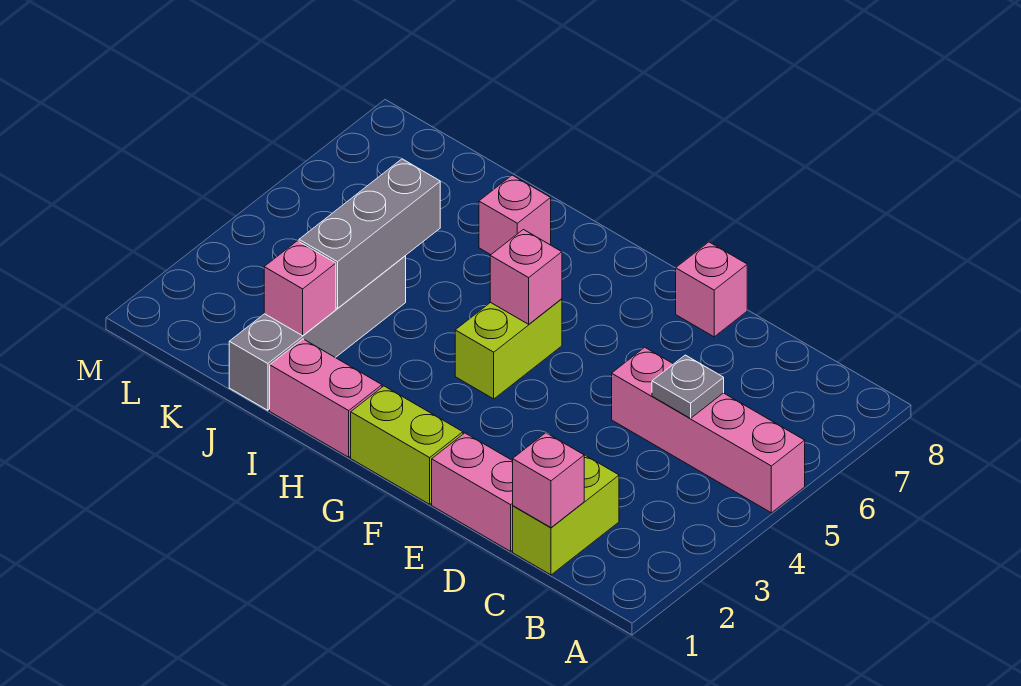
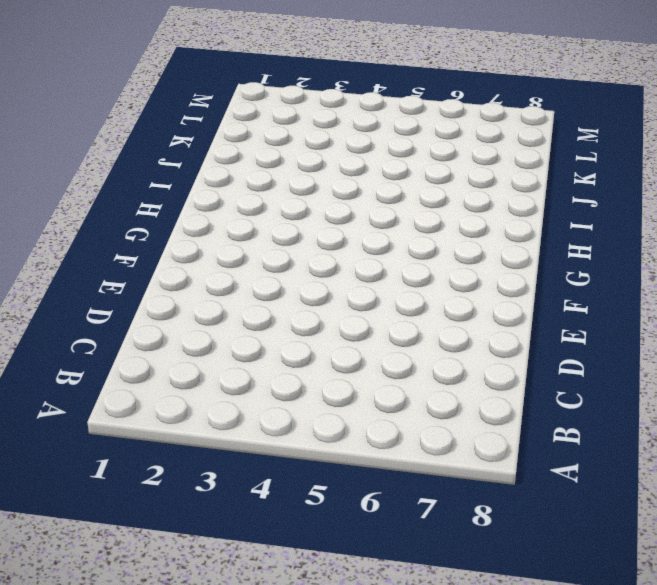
none -> pink 1x4 brick [612,347,805,513]
none -> lime 1x2 brick [513,455,619,575]
none -> pink 1x2 brick [432,433,513,551]

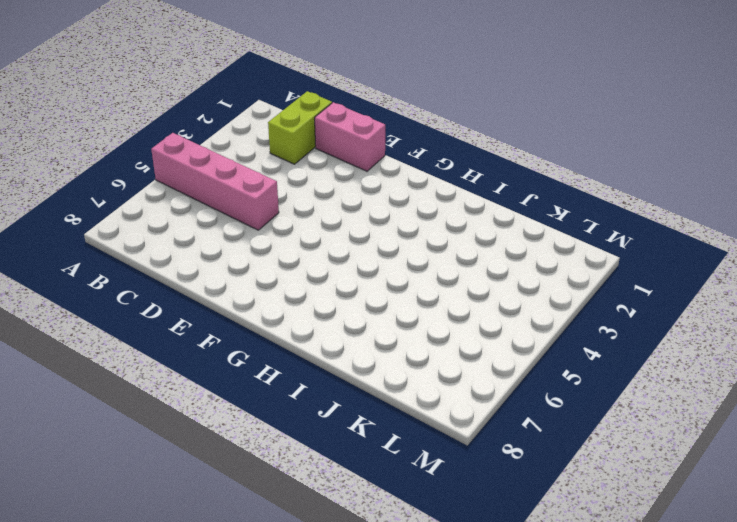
none -> pink 1x1 brick [676,242,747,337]
none -> lime 1x2 brick [351,386,463,504]
none -> lime 1x2 brick [455,299,562,399]

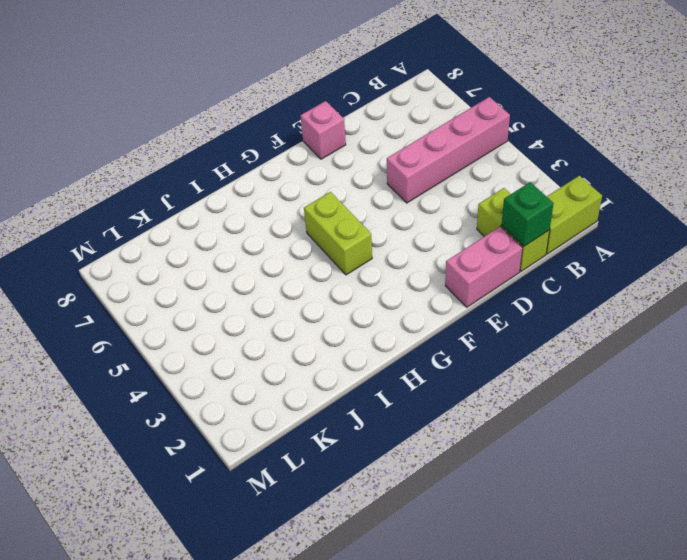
lime 1x2 brick [546,176,602,254] -> lime 1x2 brick moved to [351,386,463,504]
green 1x1 brick [502,182,554,246] -> pink 1x1 brick [513,433,584,528]
none -> pink 1x2 brick [270,339,382,457]
none -> pink 1x1 brick [479,175,551,255]
none -> grey 1x4 brick [229,256,406,410]

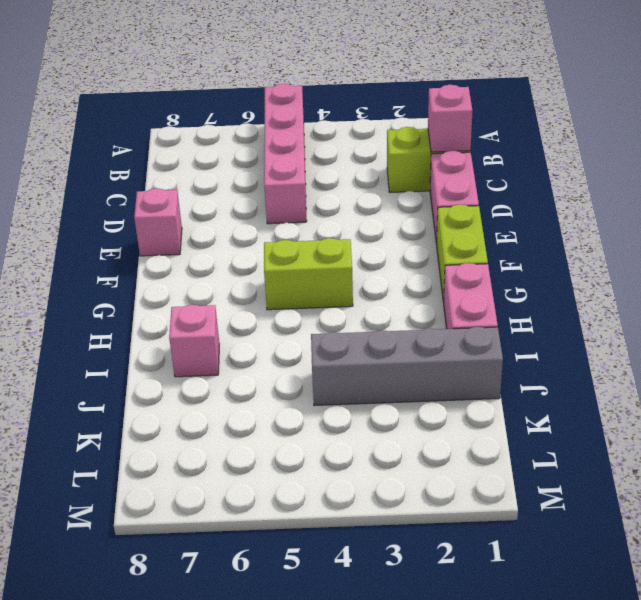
none -> grey 1x1 plate [652,355,724,418]
none -> pink 1x1 brick [490,230,562,324]
none -> pink 1x1 brick [264,241,336,336]

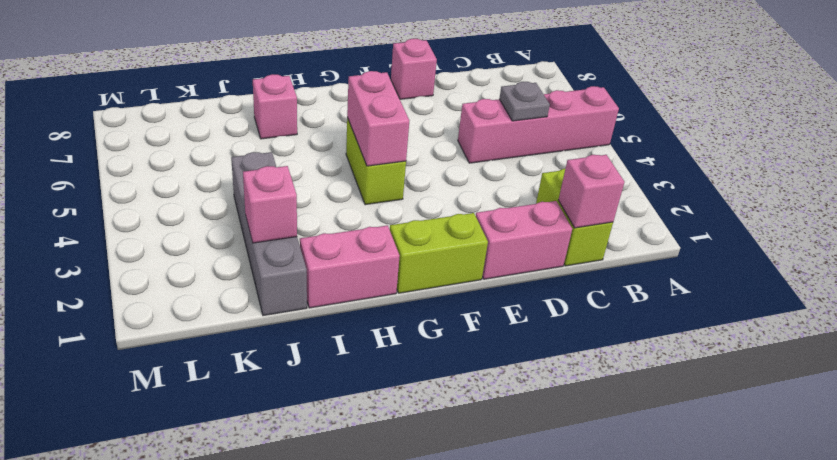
pink 1x2 brick [347,71,409,166] -> pink 1x1 brick [490,230,562,324]
none -> grey 1x3 brick [299,159,440,308]

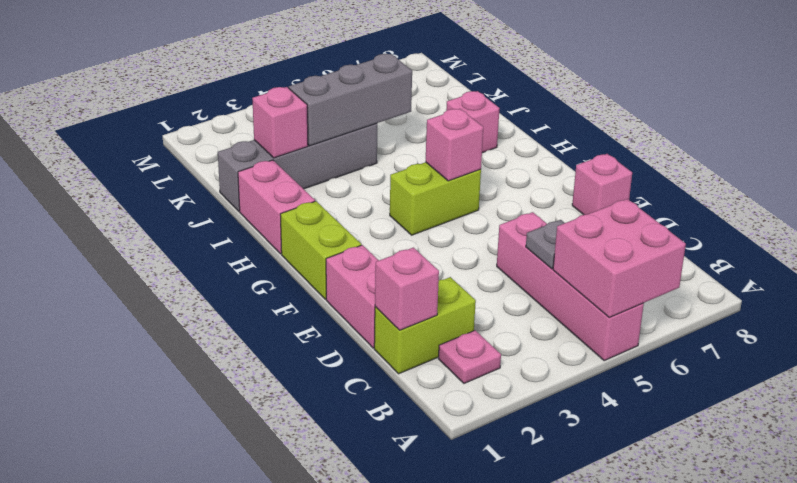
pink 2x2 brick [553,199,686,317] -> none
pink 1x1 plate [438,330,501,383] -> none

